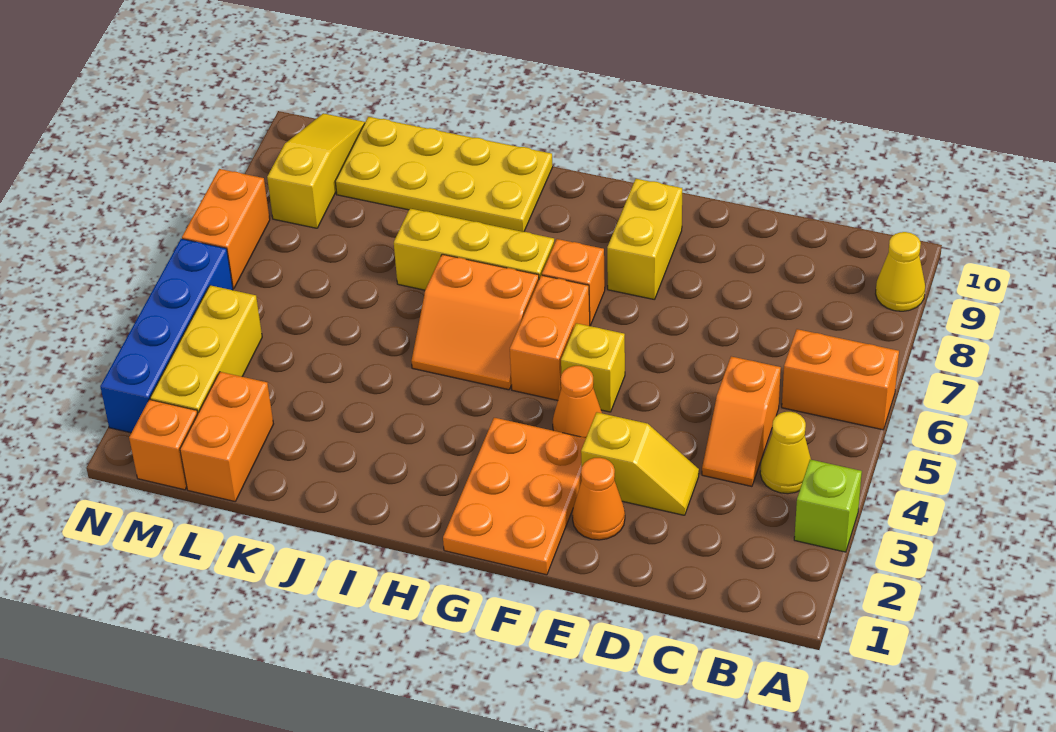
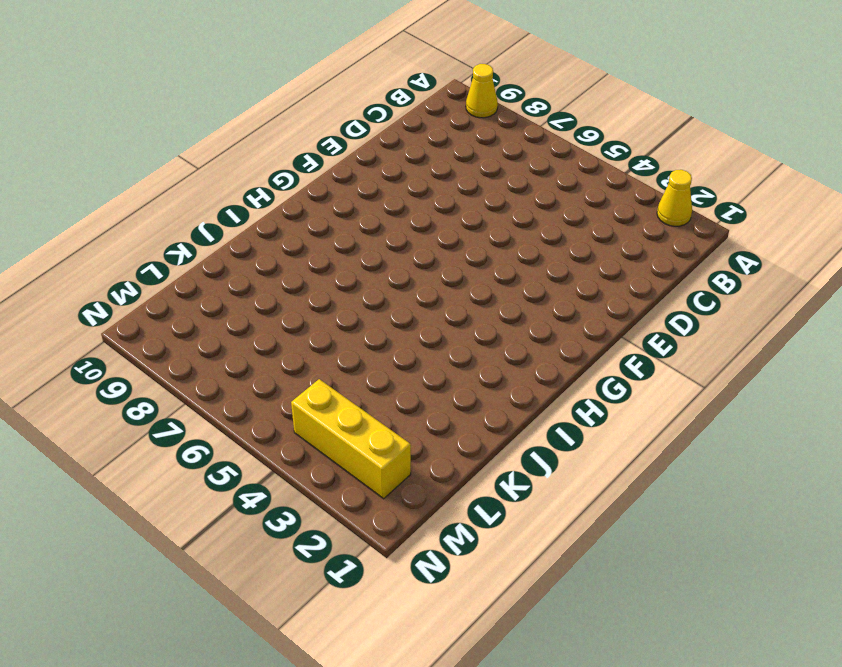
yellow 1x1 cone [657,170,692,226] -> yellow 1x1 cone moved to [760,412,811,494]
none -> lime 1x1 brick [794,460,862,552]
none -> orange 1x2 brick [782,329,899,430]
none -> orange 1x2 slope [702,356,781,486]

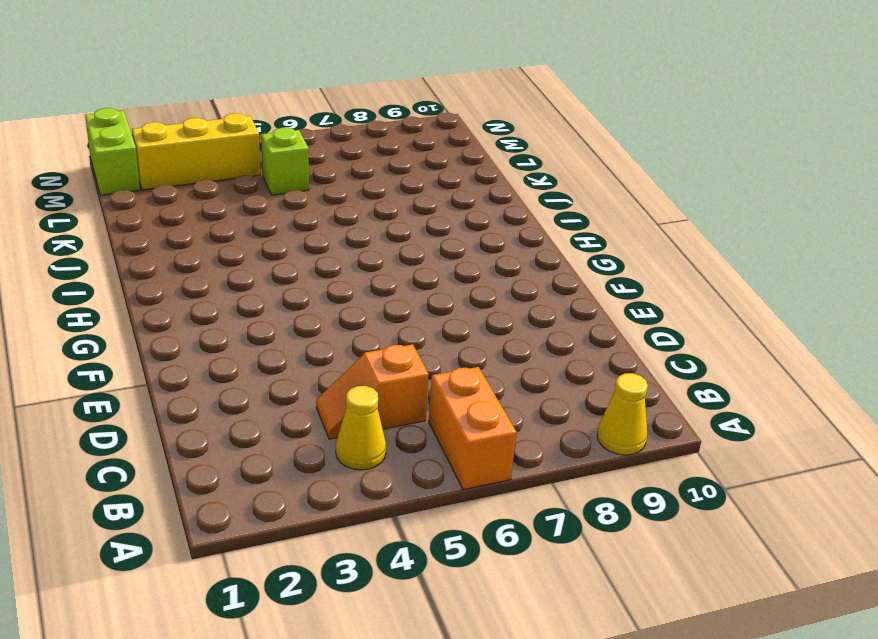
lime 1x1 brick [261,128,309,195] -> lime 1x1 brick moved to [794,460,862,552]
lime 1x2 brick [85,108,140,195] -> orange 1x1 brick [129,400,198,490]
none -> yellow 1x2 slope [581,412,699,515]
none -> orange 1x1 cone [572,458,625,540]
none -> orange 2x3 plate [443,418,586,575]

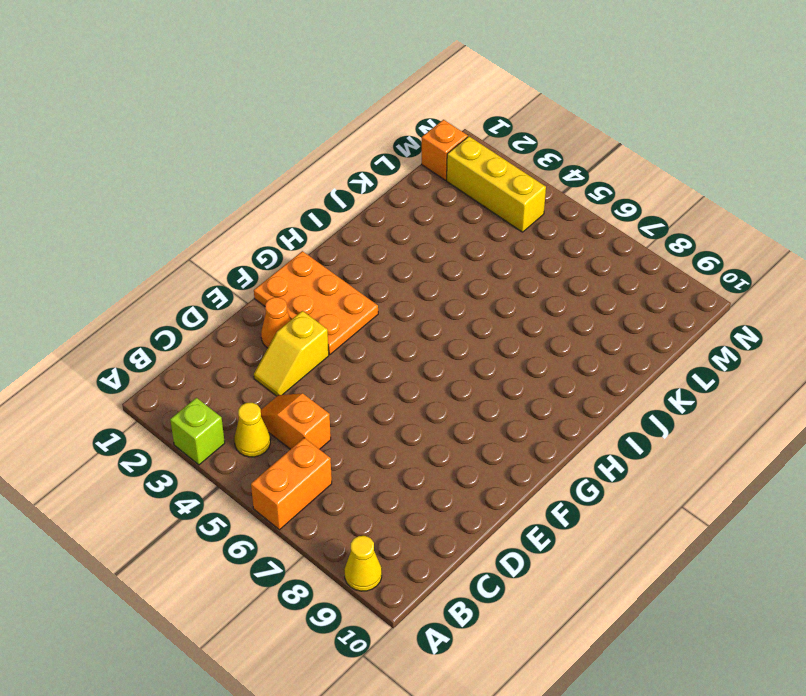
none -> orange 1x1 cone [553,366,602,438]
none -> yellow 1x1 brick [561,323,625,412]
none -> yellow 1x2 brick [607,179,682,300]

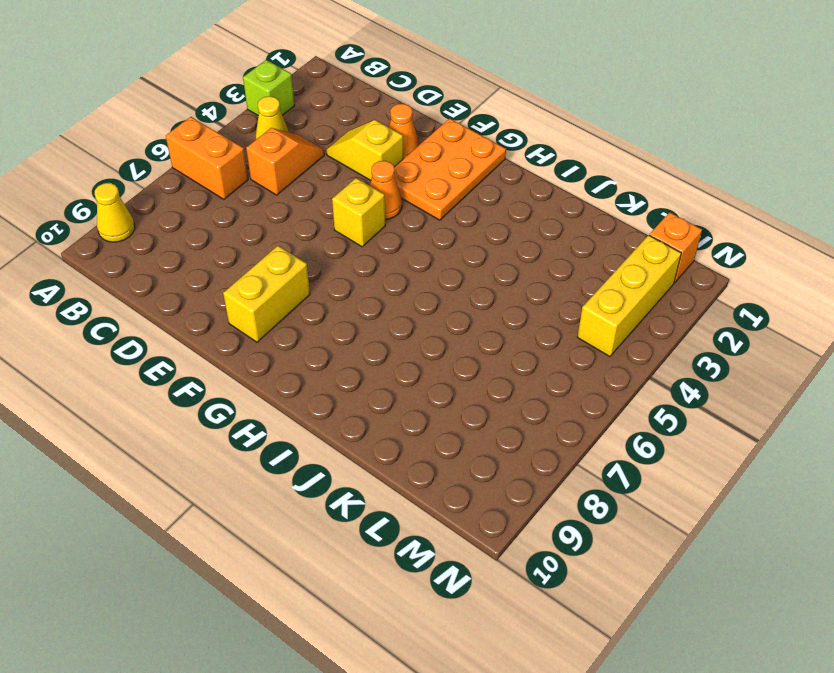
none -> orange 1x2 brick [510,275,590,400]
none -> orange 1x1 brick [542,239,605,325]
none -> orange 2x2 slope [411,254,539,390]

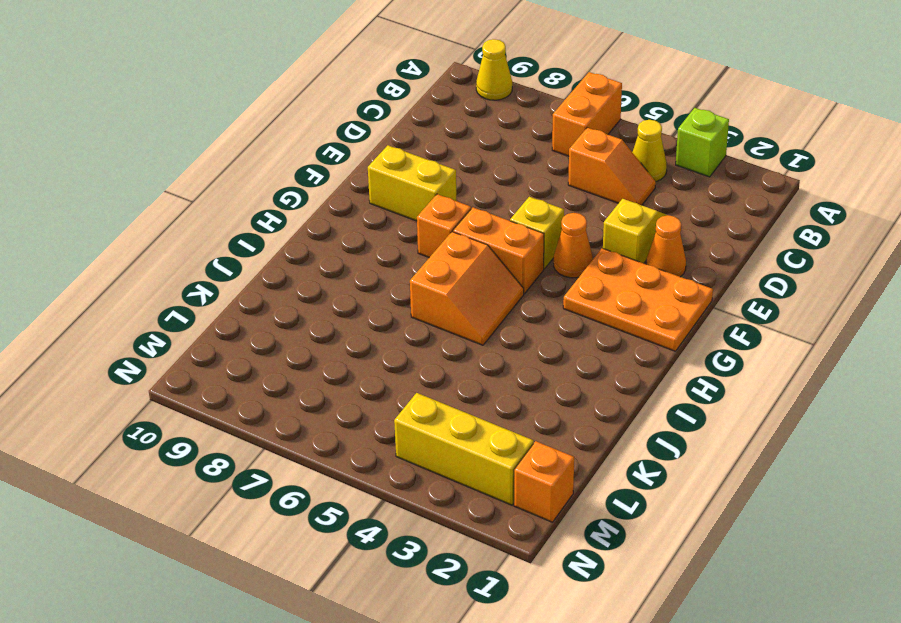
none -> yellow 1x3 brick [394,209,554,290]
none -> yellow 2x4 plate [335,117,553,232]
none -> orange 1x2 brick [180,372,273,501]

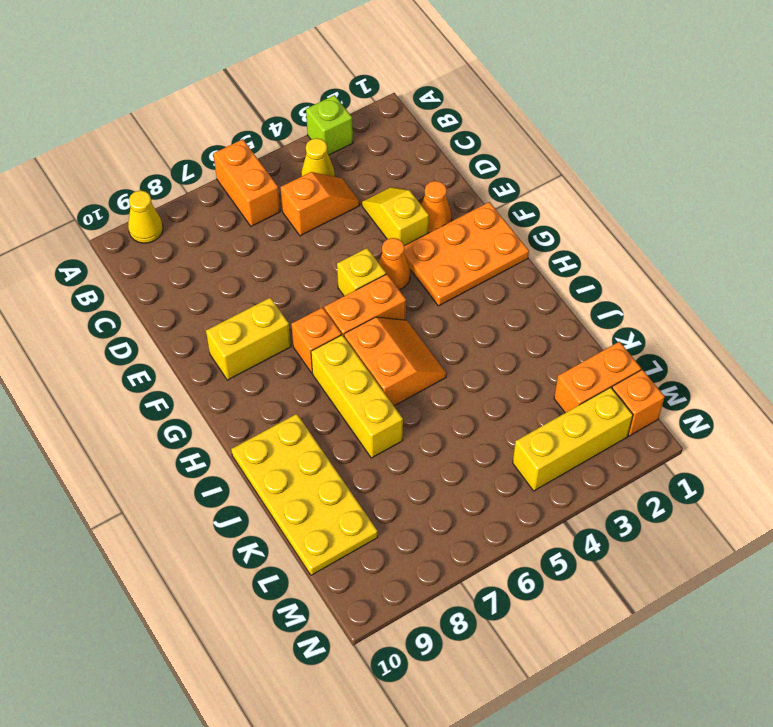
none -> yellow 1x3 slope [267,113,365,228]
none -> blue 1x4 brick [100,239,233,433]
none -> orange 1x2 brick [182,169,270,289]

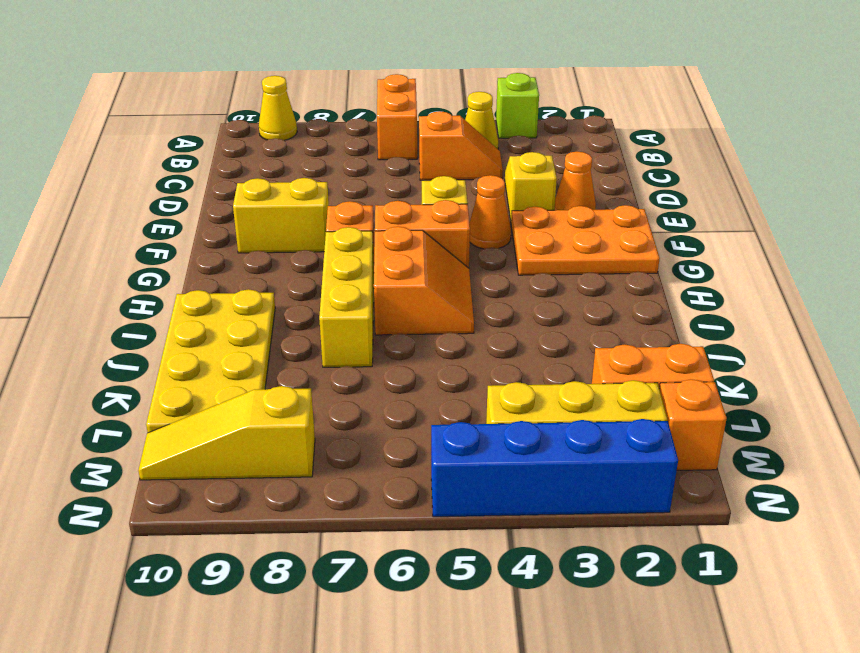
none -> orange 1x2 brick [182,169,270,289]

